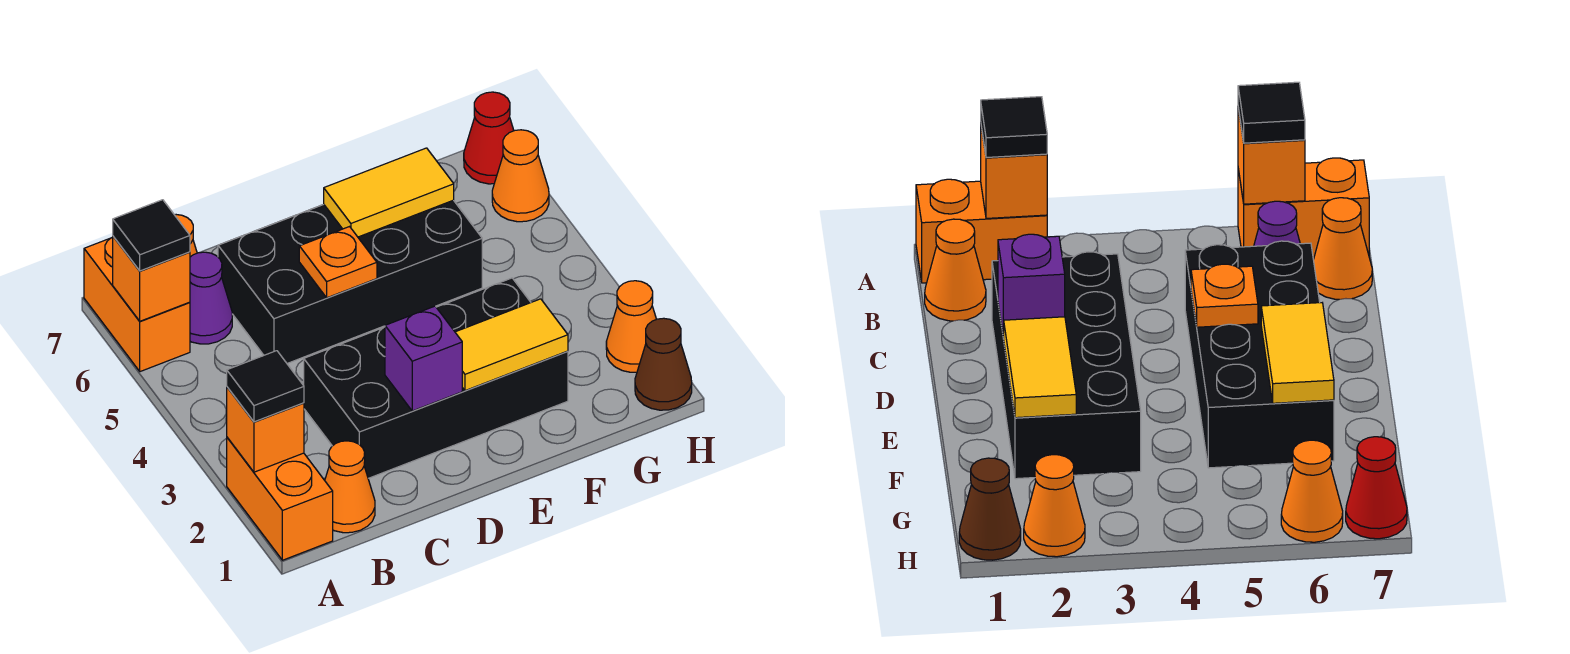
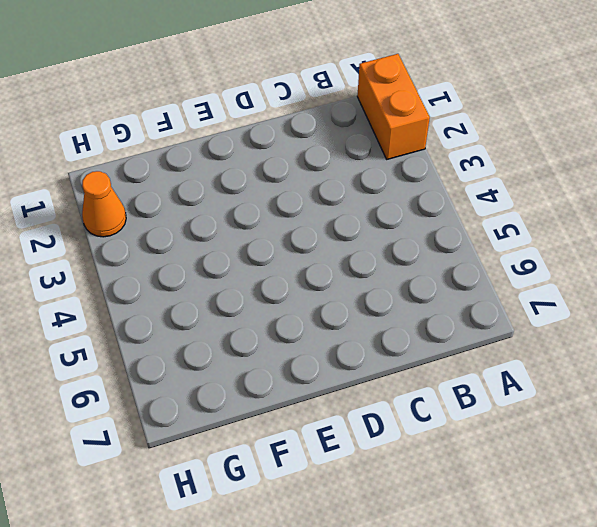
none -> orange 1x2 brick [84,237,190,372]
none -> orange 1x1 cone [325,441,375,533]
none -> purple 1x1 cone [190,252,232,344]

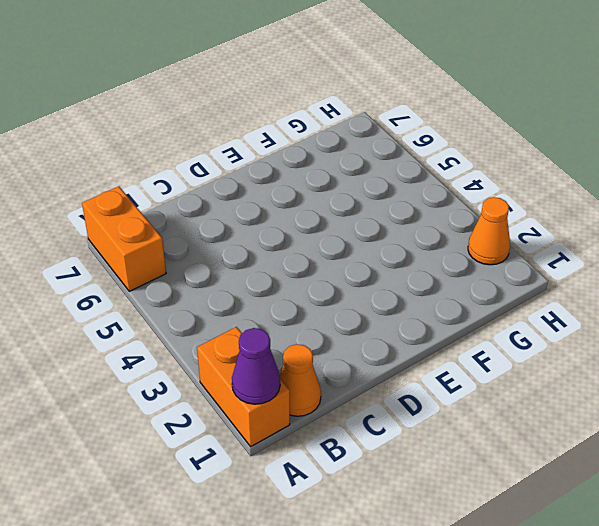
purple 1x1 cone [232,328,280,404] -> purple 1x1 cone moved to [190,252,232,344]
none -> orange 1x1 cone [1313,198,1372,300]
none -> black 2x4 brick [304,278,568,478]
none -> black 2x4 brick [218,200,482,363]

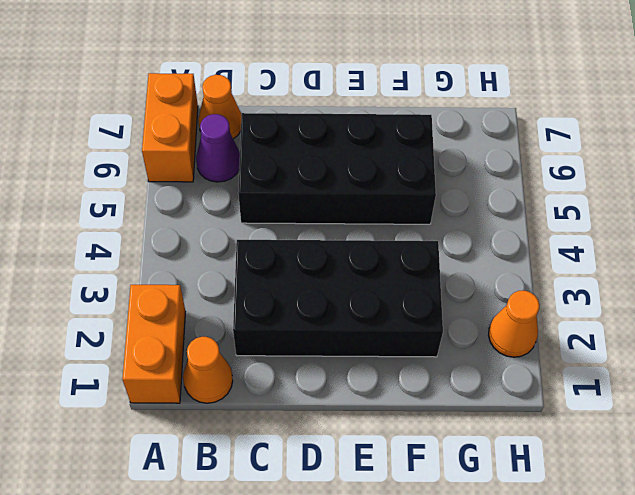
none -> brown 1x1 cone [635,318,692,410]
none -> orange 1x1 cone [492,130,549,222]
none -> red 1x1 cone [464,92,514,184]

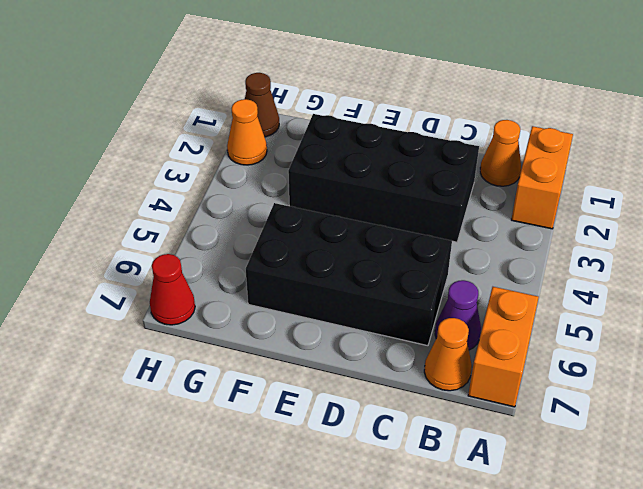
none -> orange 1x1 cone [492,130,549,222]
none -> orange 1x1 brick [227,387,304,472]
none -> orange 1x1 brick [113,237,190,321]

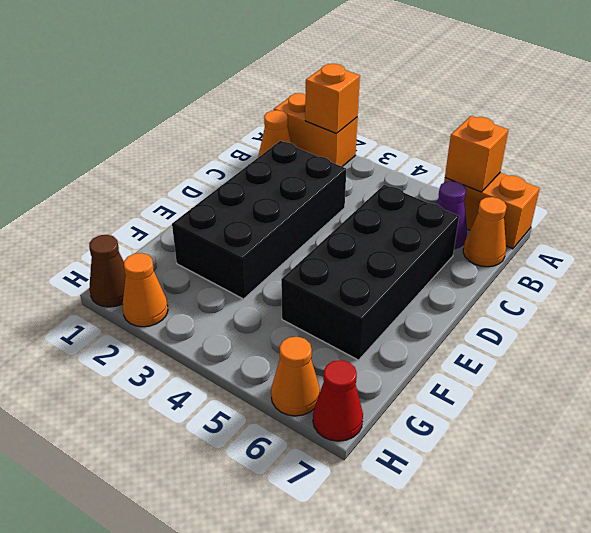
none -> purple 1x1 brick [385,306,462,411]
none -> orange 1x1 plate [299,227,377,298]
none -> yellow 1x2 tile [455,299,568,391]

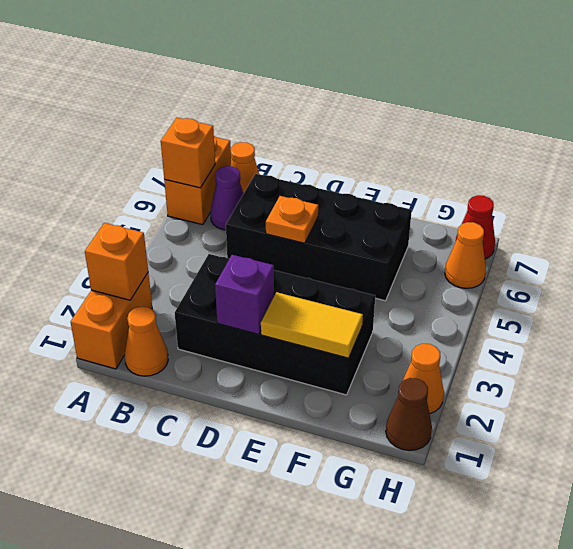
none -> yellow 1x2 tile [324,148,454,237]
none -> black 1x1 tile [227,351,304,422]
none -> black 1x1 tile [113,200,190,271]

